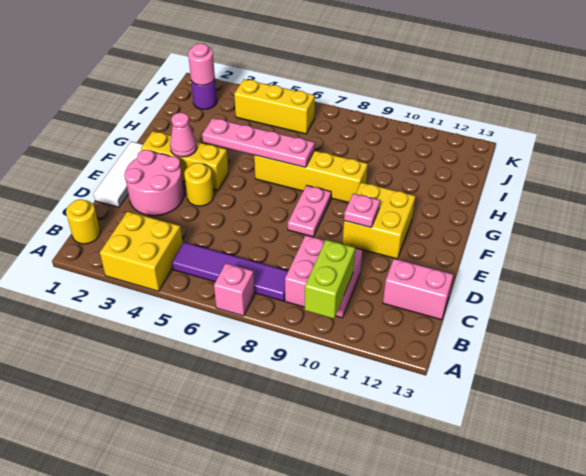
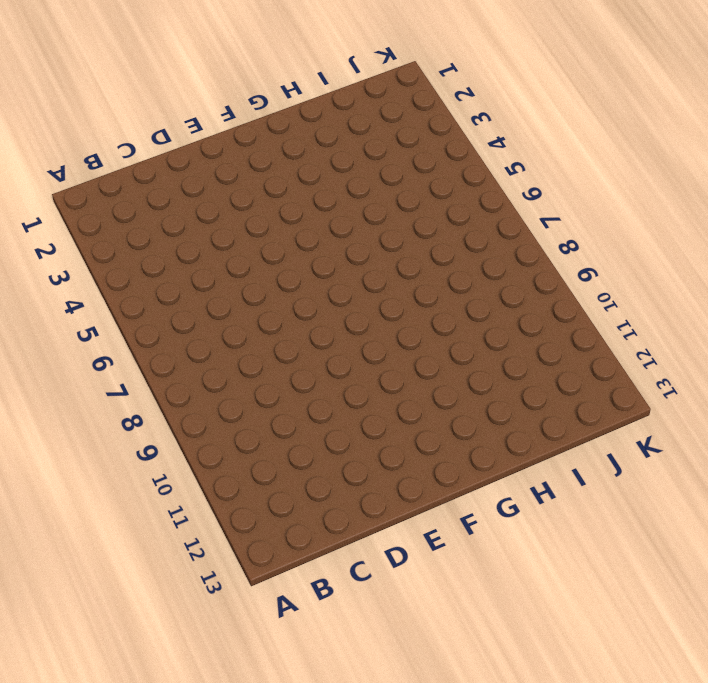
none -> yellow 2x2 brick [100,211,183,291]
none -> pink 1x1 brick [214,263,255,316]
none -> yellow 1x1 round brick [66,199,100,244]

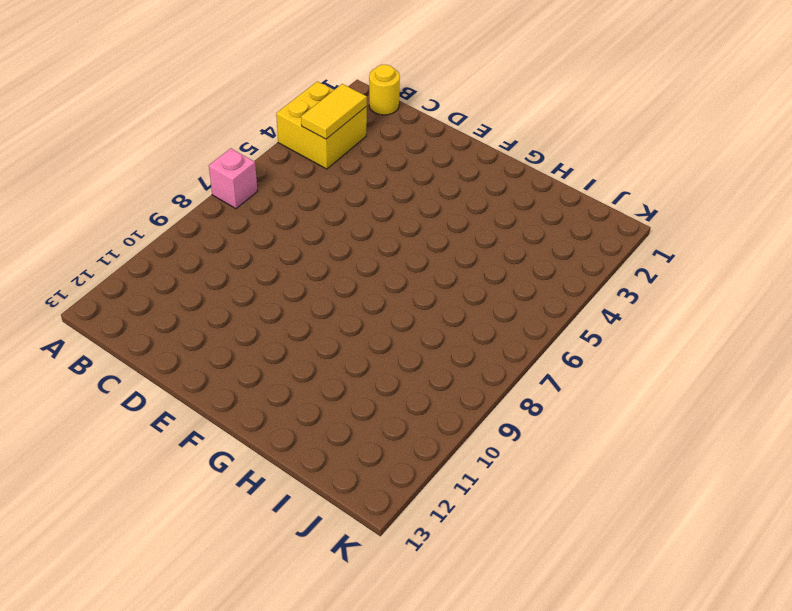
yellow 1x2 tile [301,84,367,139] -> none
none -> purple 1x4 tile [172,242,288,301]
none -> pink 2x2 brick [285,235,362,318]
none -> pink 1x2 brick [383,259,453,320]

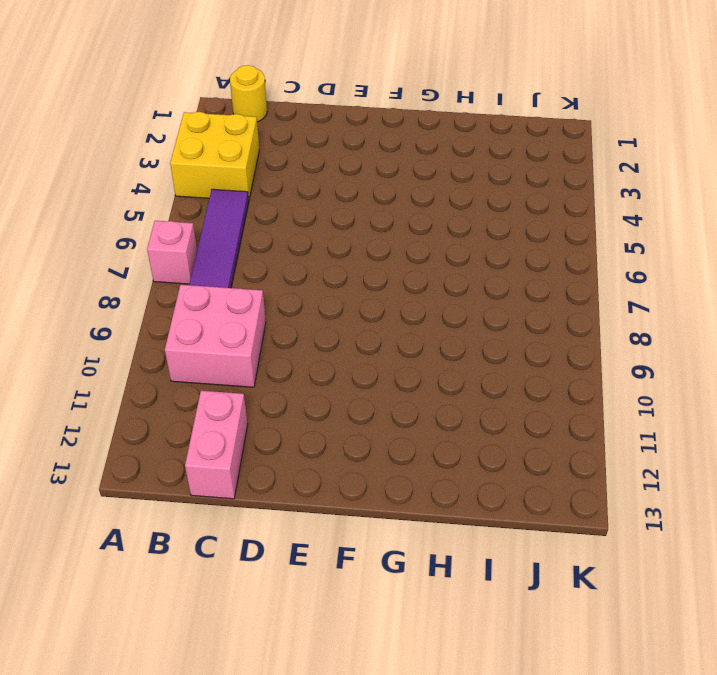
none -> white 1x3 tile [94,141,143,207]
none -> pink 2x2 round brick [124,150,184,216]
none -> yellow 1x1 round brick [184,163,214,206]

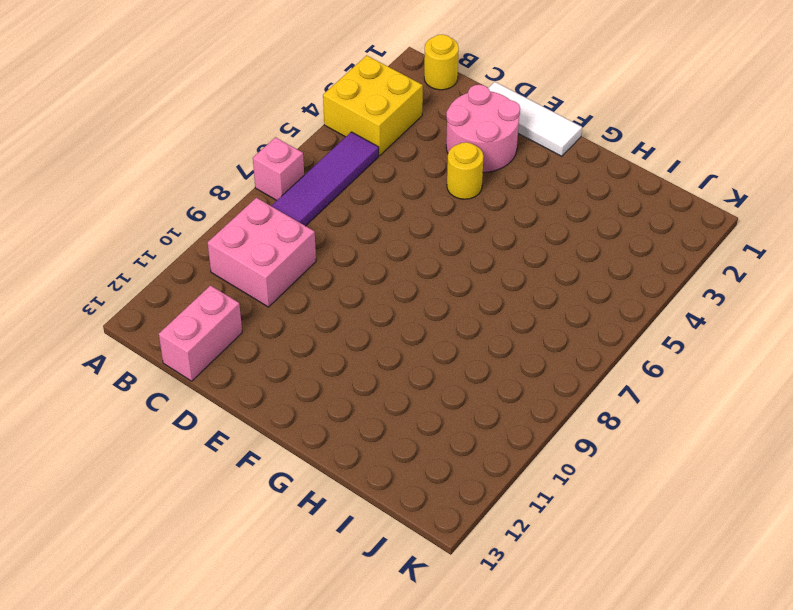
none -> pink 1x2 plate [288,185,331,237]
none -> yellow 2x2 brick [343,182,415,259]
none -> yellow 1x3 brick [141,131,228,190]

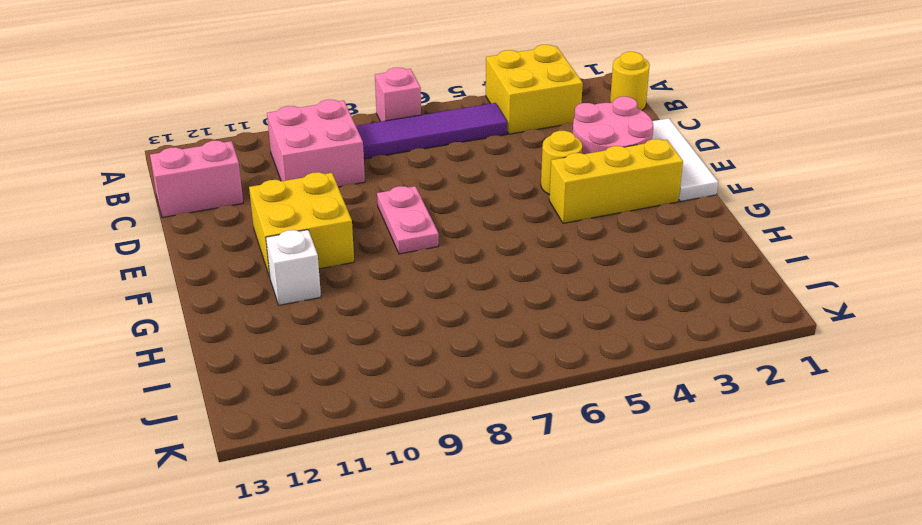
white 1x1 brick [266,230,321,305] -> none
none -> yellow 1x4 brick [254,151,368,203]
none -> purple 1x1 round brick [191,79,217,109]
none -> yellow 1x3 brick [234,79,315,134]

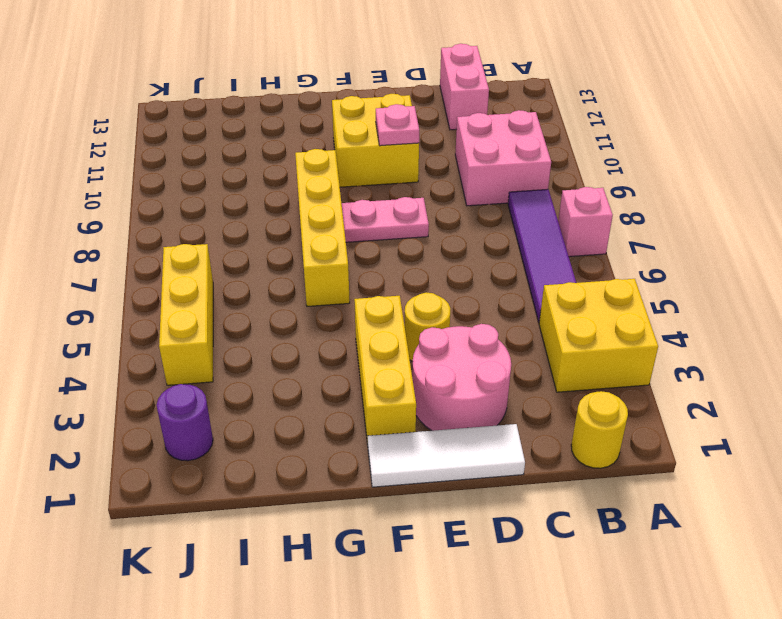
none -> lime 1x2 brick [305,240,355,319]
none -> pink 1x1 cone [170,113,197,157]
none -> pink 1x4 plate [202,118,315,167]

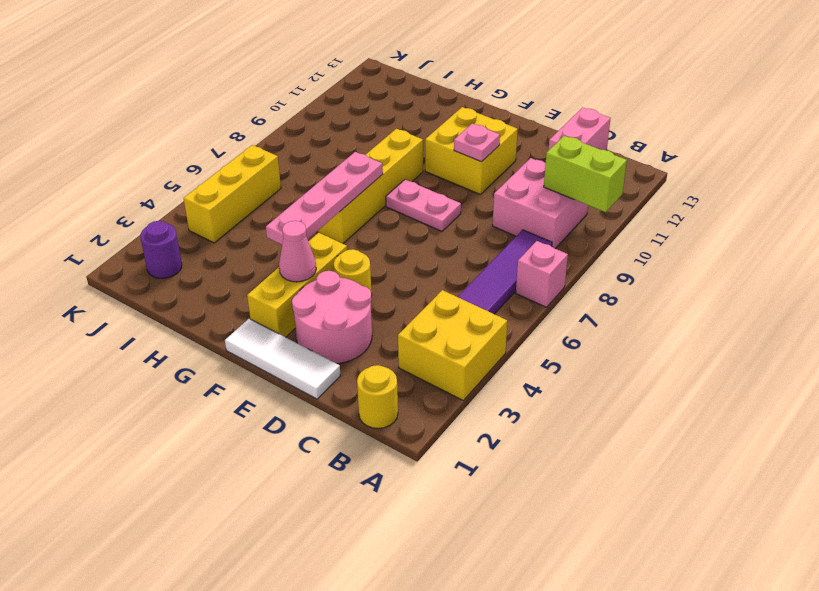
none -> pink 1x1 round brick [188,44,215,85]

